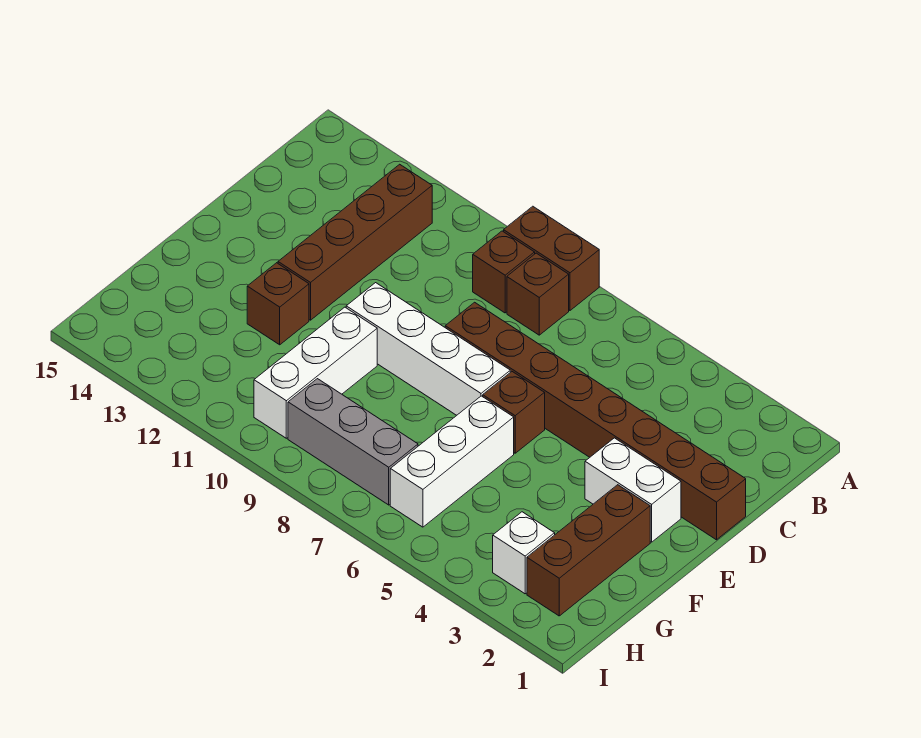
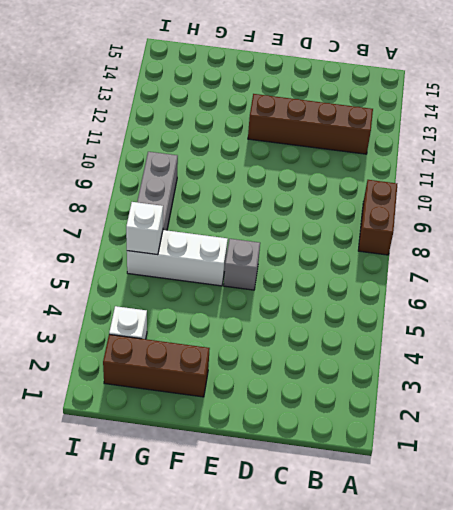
grey 1x1 brick [224,239,260,290] -> brown 1x1 brick [483,372,545,453]
white 1x1 brick [126,202,163,255] -> none
none -> brown 1x1 brick [507,253,569,335]
none -> brown 1x1 brick [473,231,535,313]
none -> brown 1x8 brick [445,302,746,540]

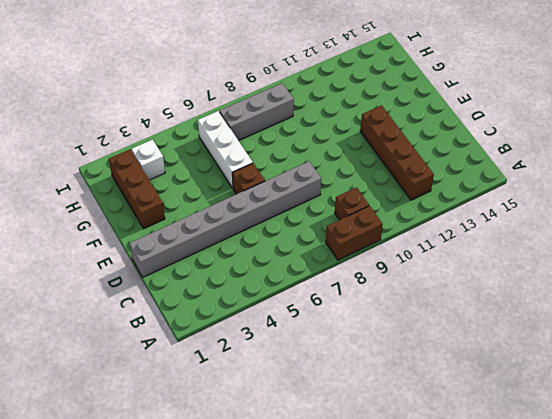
grey 1x8 brick [129,161,321,277] -> brown 1x8 brick [445,302,746,540]
none -> brown 1x1 brick [507,253,569,335]
none -> white 1x2 brick [585,438,681,542]
none -> white 1x4 brick [346,283,510,415]

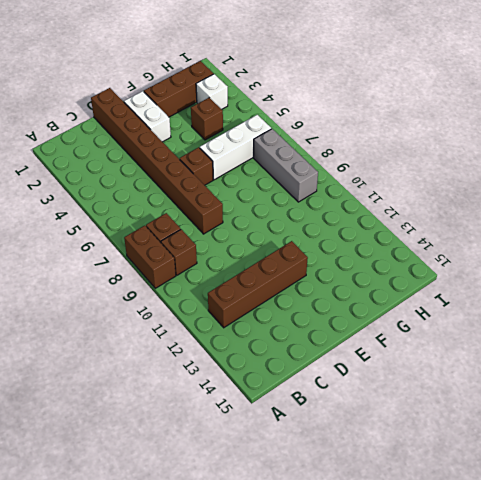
brown 1x1 brick [191,98,223,140] -> brown 1x1 brick moved to [247,263,309,345]
none -> white 1x4 brick [346,283,510,415]
none -> white 1x3 brick [254,307,377,438]

